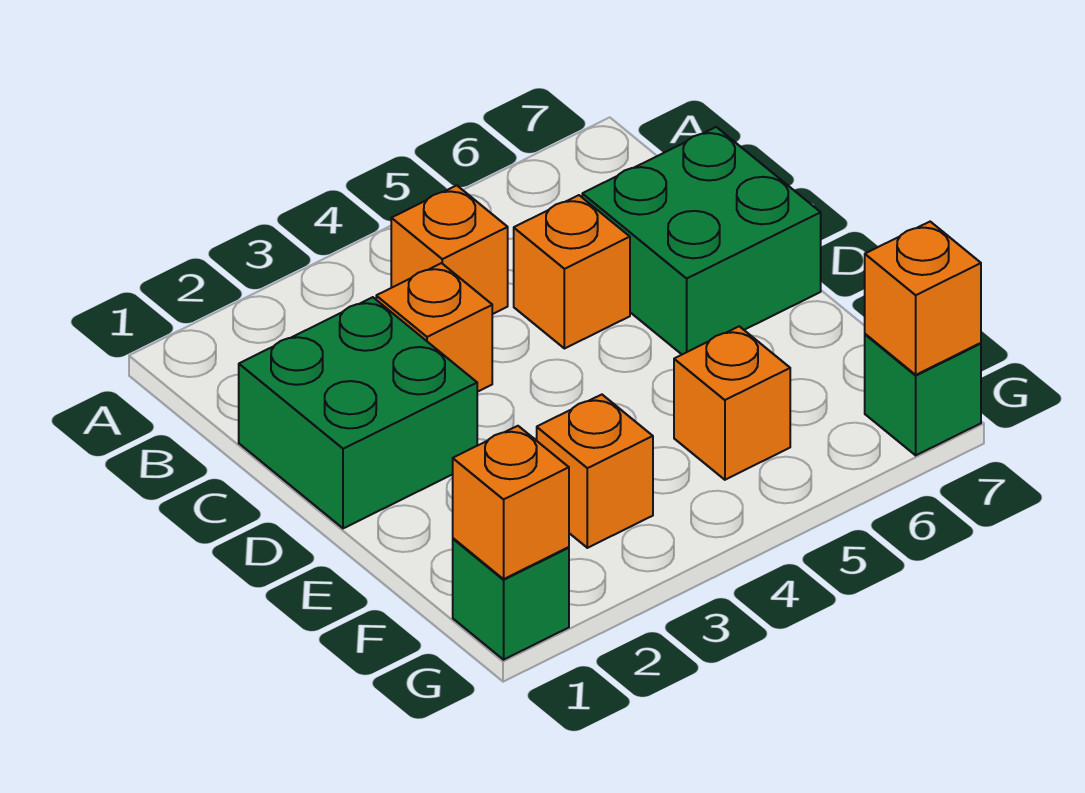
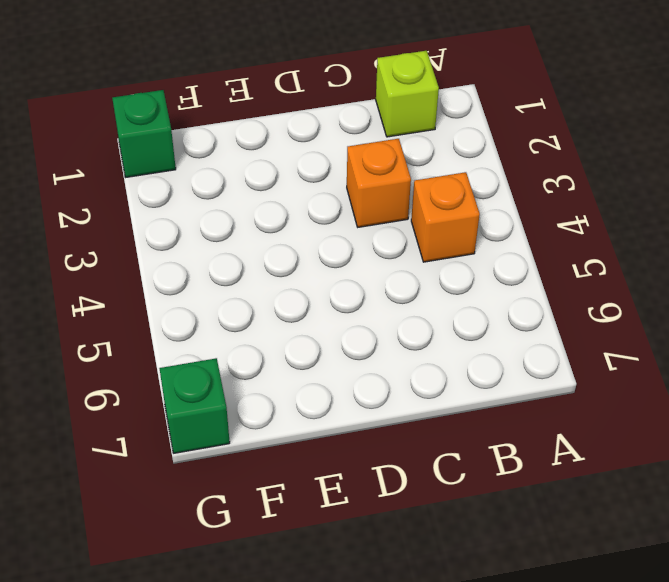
lime 1x1 brick [376,51,439,137] -> none
none -> green 2x2 brick [239,297,477,528]
none -> orange 1x1 brick [514,195,630,349]

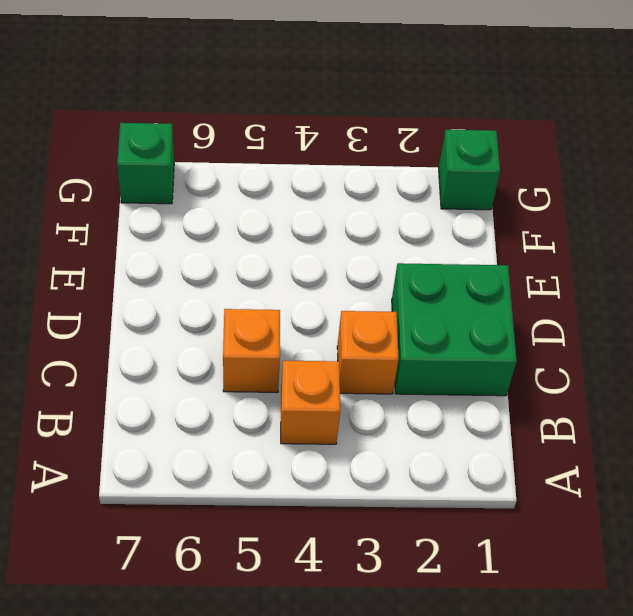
none -> green 2x2 brick [582,127,821,354]
none -> orange 1x1 brick [537,395,653,548]

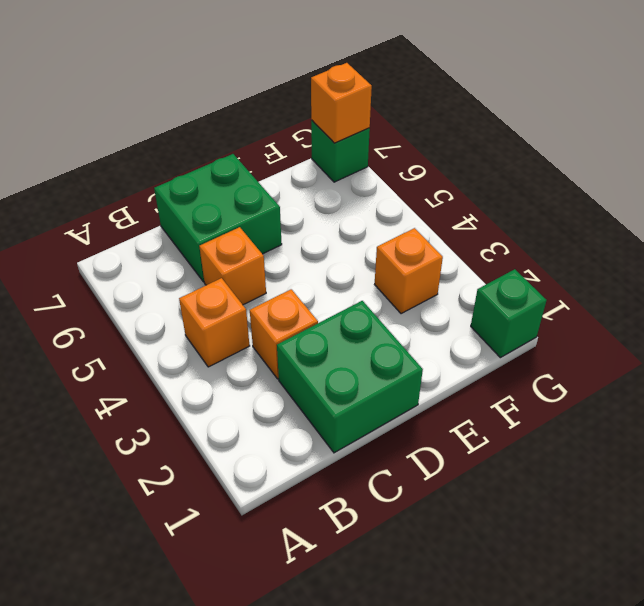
none -> orange 1x1 brick [674,326,790,480]
none -> orange 1x1 brick [453,426,569,579]

